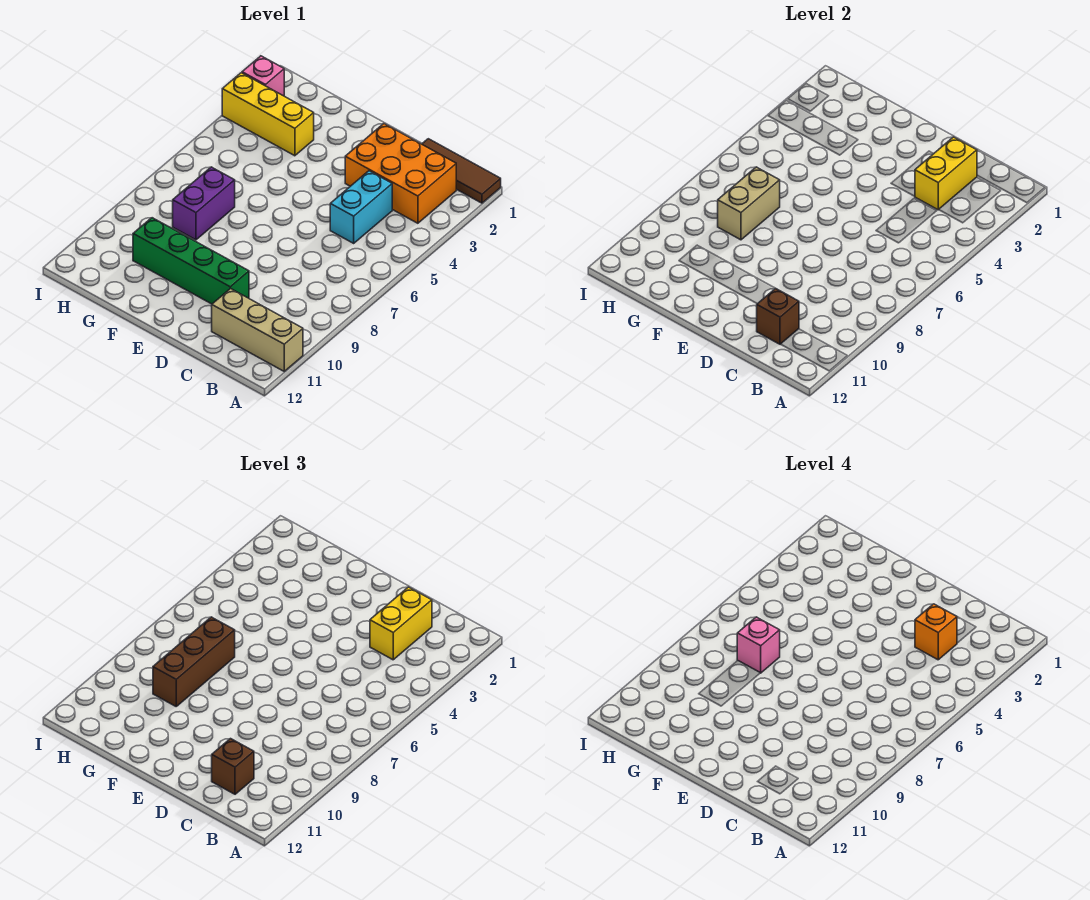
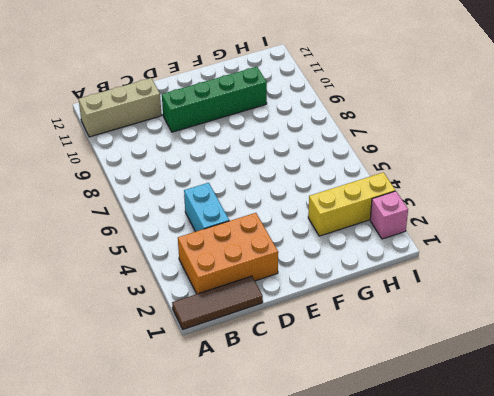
none -> purple 1x2 brick [173,167,235,240]
none -> yellow 1x2 brick [915,137,977,210]
none -> brown 1x1 brick [757,288,799,344]

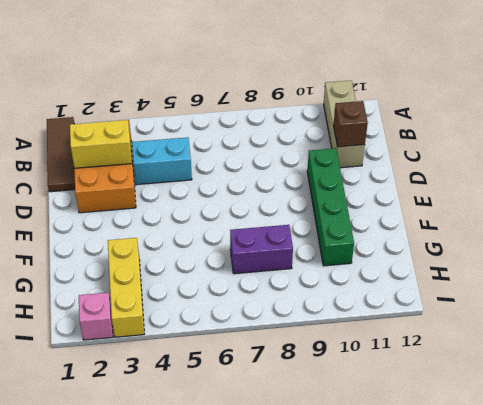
none -> tan 1x2 brick [718,167,780,240]
none -> yellow 1x2 brick [370,587,432,660]
none -> brown 1x1 brick [212,739,254,794]

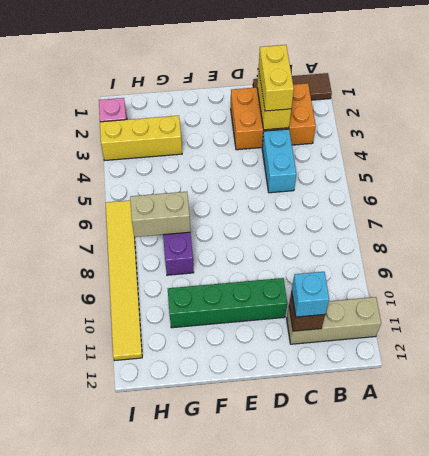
cyan 1x1 brick [292,272,329,317] -> brown 1x1 brick [212,739,254,794]
tan 1x2 brick [130,192,190,237] -> tan 1x2 brick turned to [718,167,780,240]
yellow 1x6 tile [106,200,142,361] -> none
none -> brown 1x3 brick [153,617,235,706]
none -> orange 1x1 brick [915,604,957,660]
none -> pink 1x1 brick [737,617,780,673]

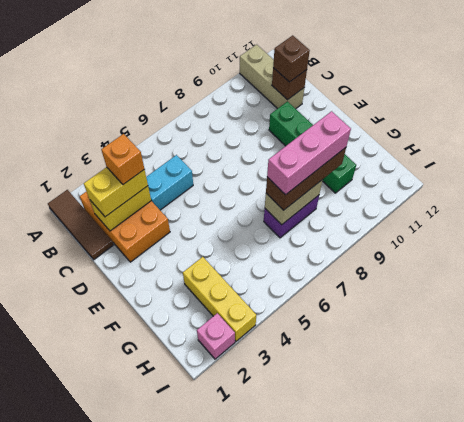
pink 1x3 brick [267,111,351,195] -> pink 1x1 brick [737,617,780,673]

